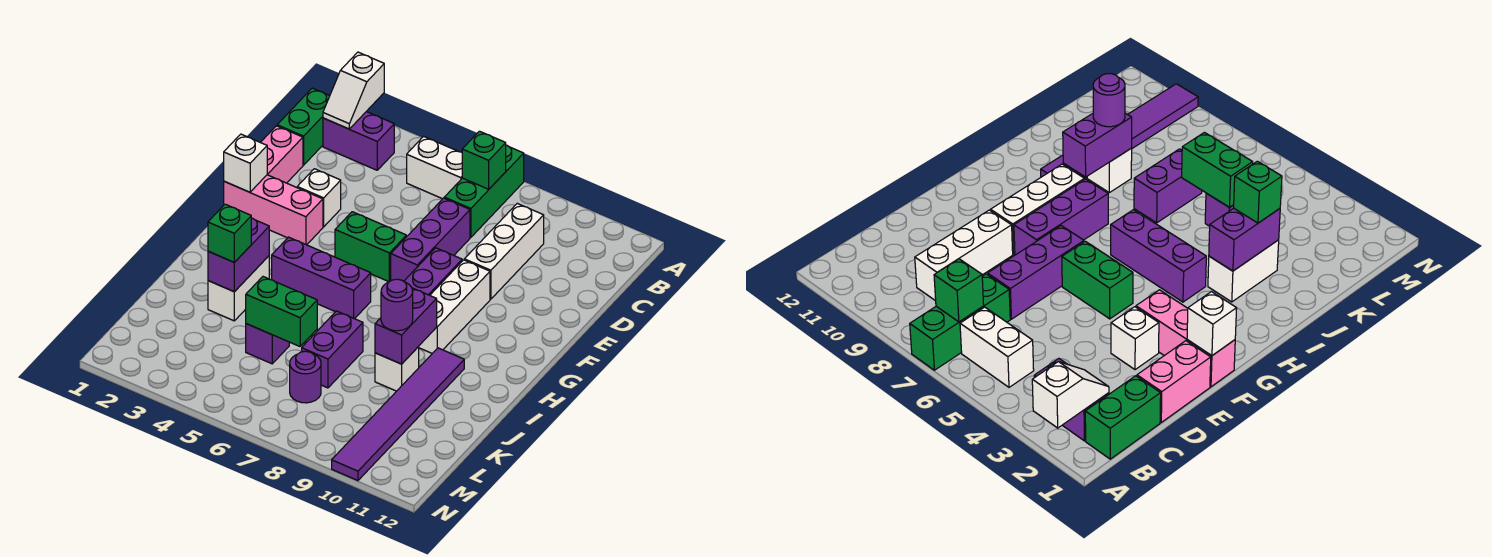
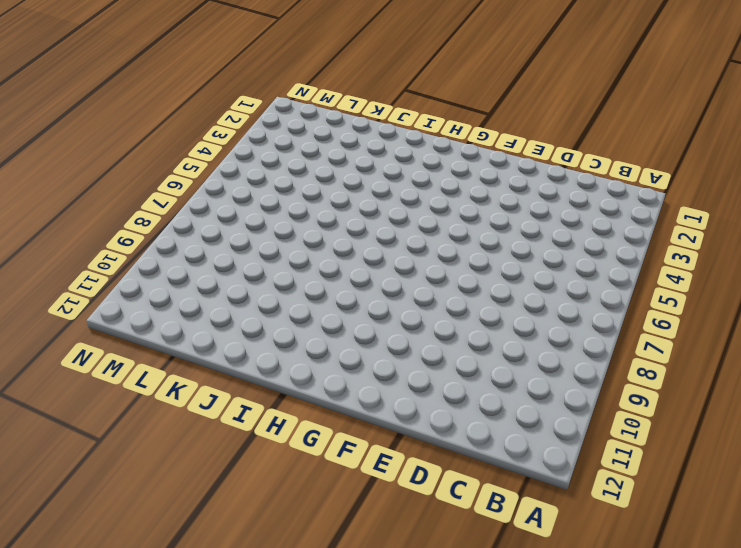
none -> green 1x3 brick [444,145,524,237]
none -> green 1x2 brick [277,88,330,165]
none -> purple 1x2 brick [323,112,394,170]

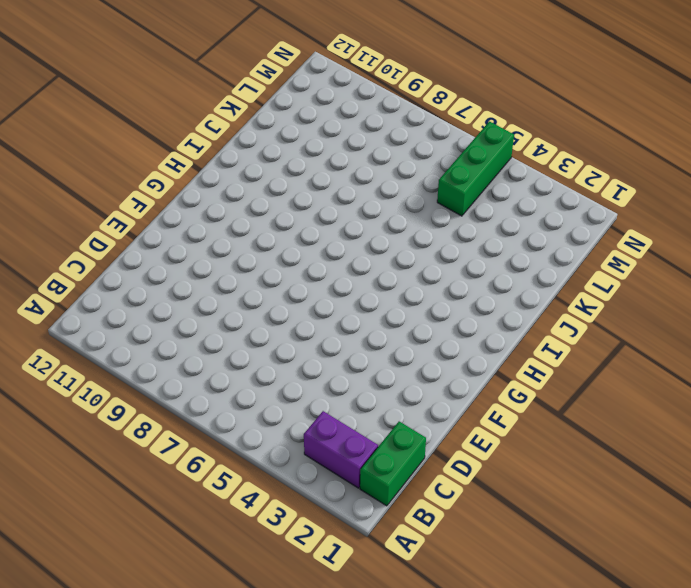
green 1x3 brick [437,122,514,216] -> green 1x3 brick moved to [444,145,524,237]
none -> white 1x2 brick [407,136,462,199]
none -> white 1x3 brick [464,203,544,299]
none -> pink 1x2 brick [261,126,303,183]

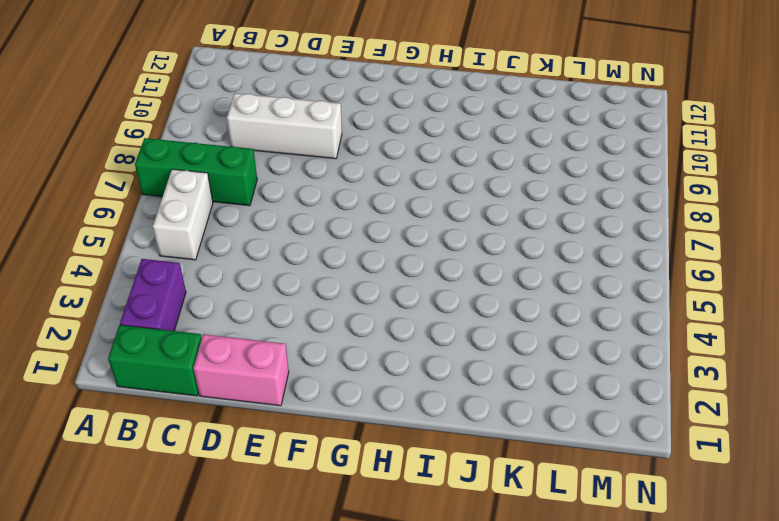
none -> purple 1x3 brick [391,198,470,281]
none -> white 1x1 brick [297,169,341,227]
none -> pink 1x3 brick [224,175,323,245]

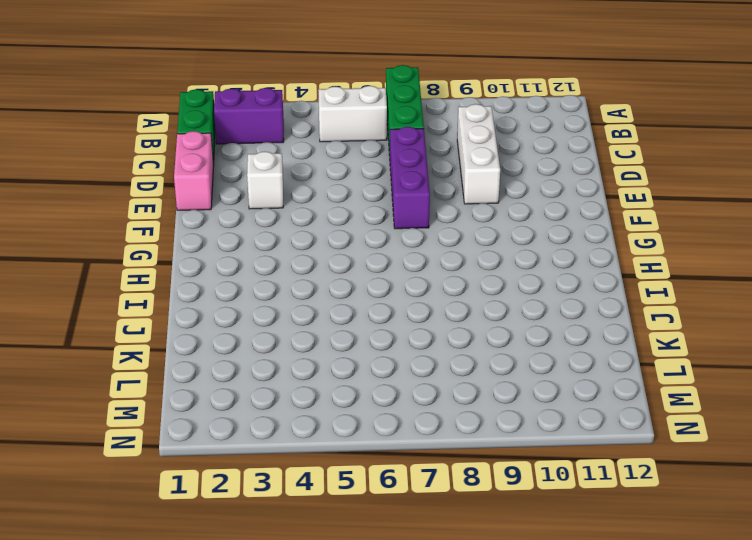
none -> pink 1x3 brick [224,175,323,245]
none -> green 1x2 brick [335,212,406,282]
none -> purple 1x3 brick [404,248,462,295]

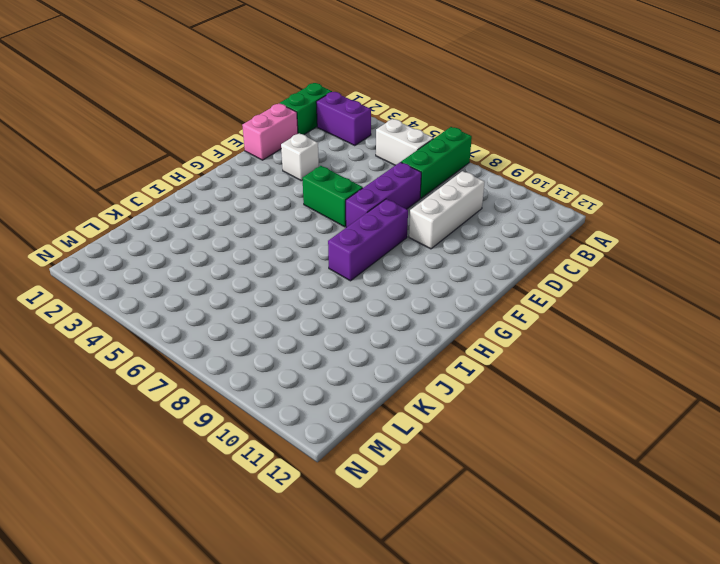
none -> pink 1x3 brick [224,175,323,245]
none -> white 1x3 brick [418,260,490,353]
none -> purple 1x3 brick [272,237,371,319]

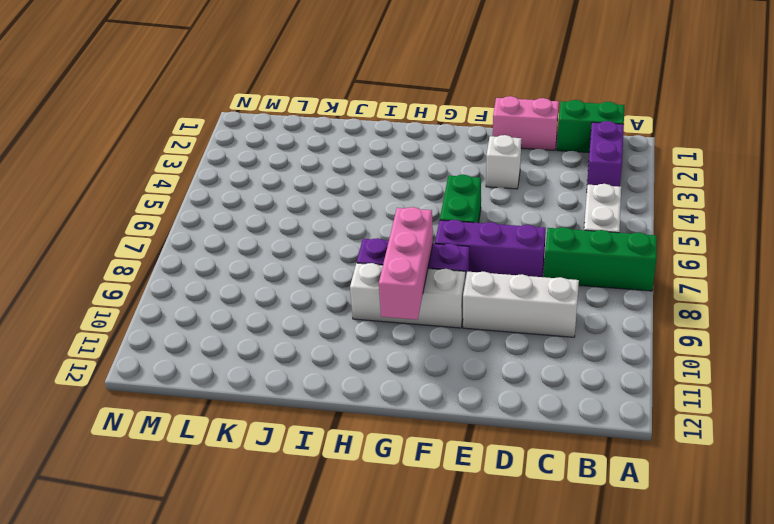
pink 1x3 brick [379,207,433,320] -> pink 1x3 brick moved to [224,175,323,245]
none -> purple 1x3 brick [272,237,371,319]
none -> white 1x2 brick [208,256,269,321]
none -> purple 1x6 tile [332,348,464,481]

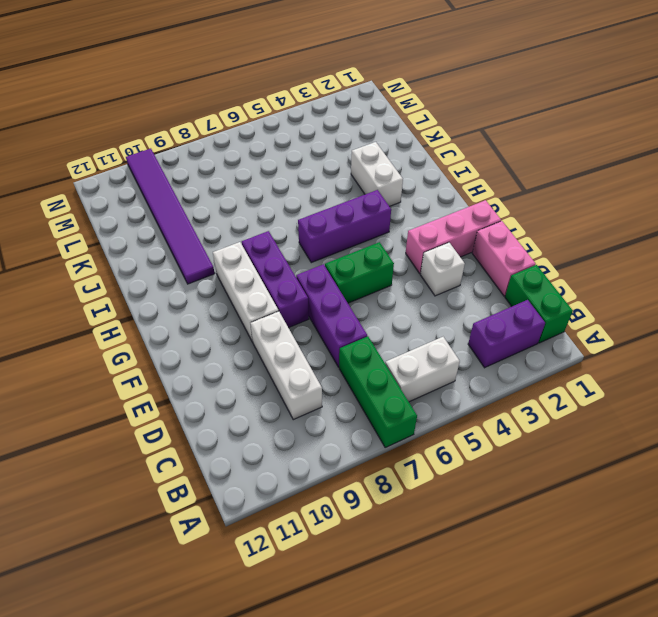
none -> purple 1x2 brick [302,311,363,388]
none -> white 1x1 brick [375,347,419,391]
none -> purple 1x1 brick [246,324,289,364]

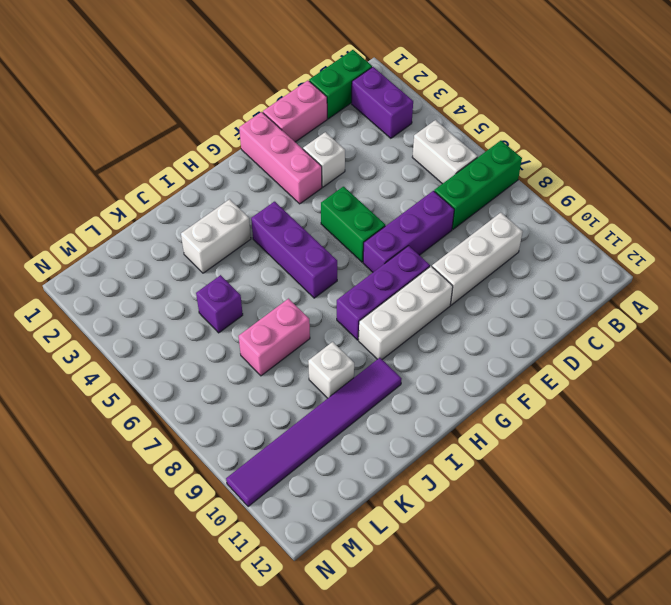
pink 1x2 brick [239,299,310,376] -> purple 1x2 brick [302,311,363,388]
none -> purple 1x1 round brick [290,351,321,403]
none -> white 1x2 slope [323,52,384,129]
none -> green 1x1 brick [462,131,506,189]

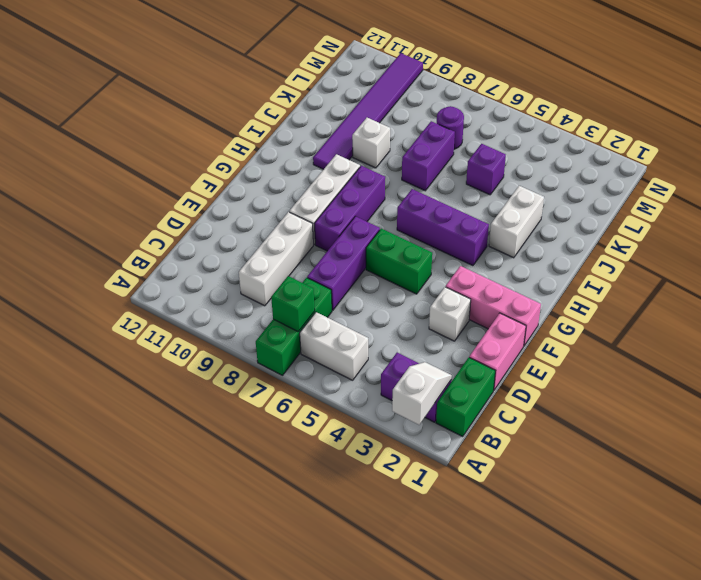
none -> white 1x1 brick [224,134,267,192]
none -> purple 1x2 brick [208,218,269,292]
none -> purple 1x2 brick [375,288,437,364]

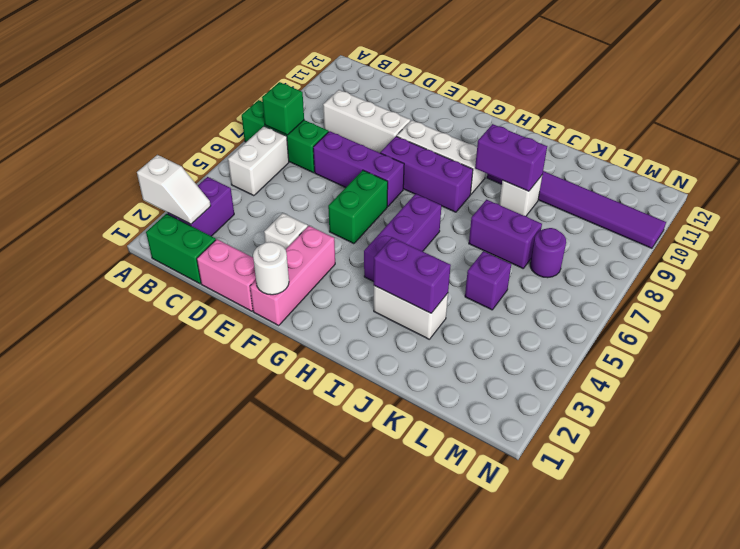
white 1x1 round brick [253,242,289,295] -> white 1x1 brick [224,134,267,192]
none -> green 1x2 brick [246,277,317,346]
none -> green 1x1 brick [208,204,251,262]
none -> purple 1x1 round brick [381,279,413,331]

